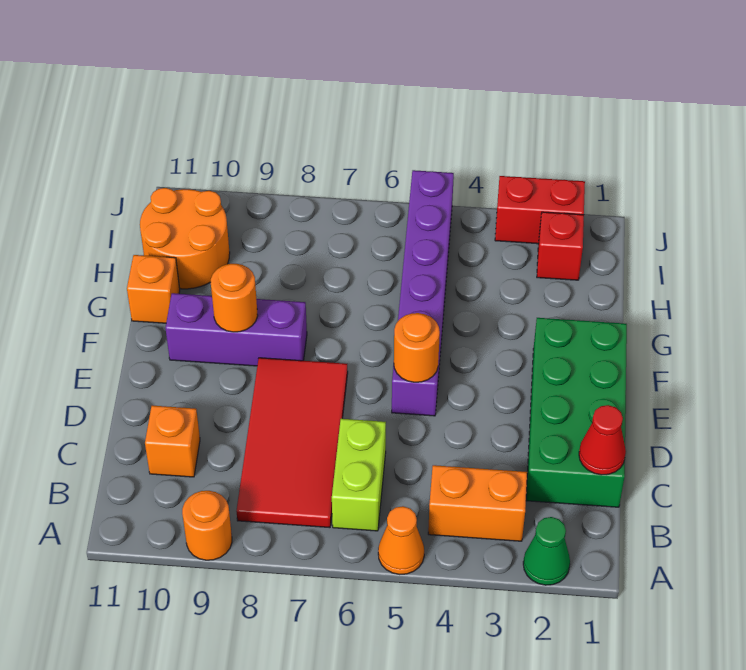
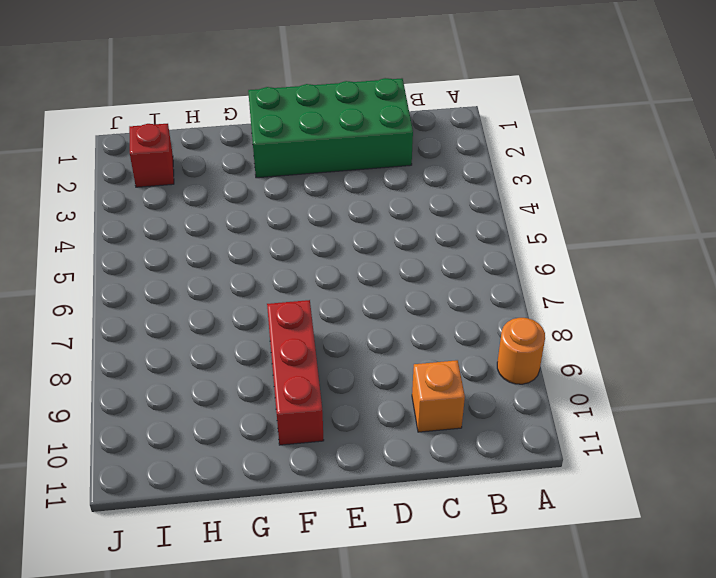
red 1x3 brick [267,300,324,445] -> purple 1x3 brick [165,293,307,366]
none -> green 1x1 cone [523,517,570,585]
none -> orange 1x1 cone [378,506,424,574]
none -> orange 1x2 brick [428,465,527,541]

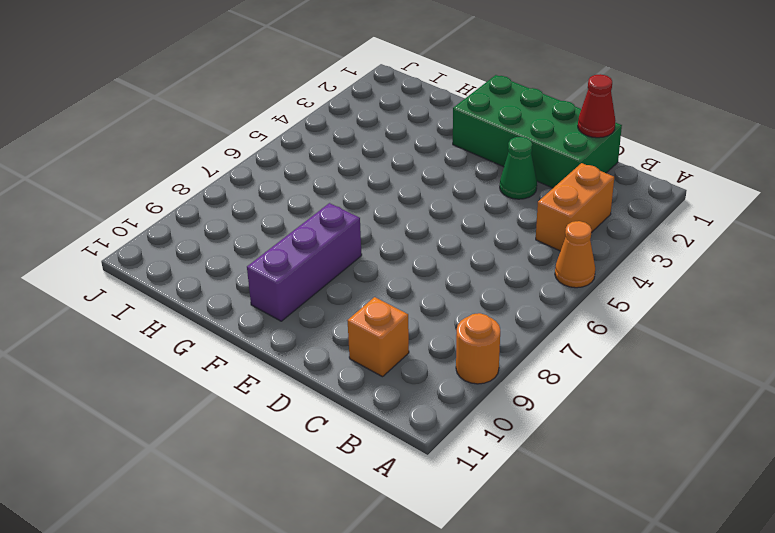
green 1x1 cone [500,137,537,199] -> green 1x1 cone moved to [523,517,570,585]
none -> lime 1x2 brick [332,419,386,531]
none -> red 2x4 tile [236,358,348,528]
none -> purple 1x6 brick [392,170,454,416]

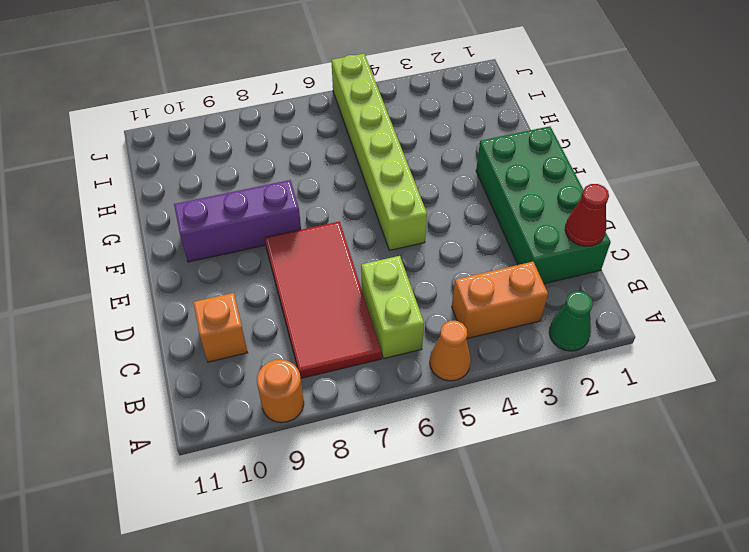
lime 1x6 brick [331,54,427,250] -> purple 1x6 brick [392,170,454,416]
none -> orange 1x1 brick [127,255,180,323]
none -> orange 2x2 round brick [140,188,230,289]
none -> red 1x1 brick [537,212,584,280]

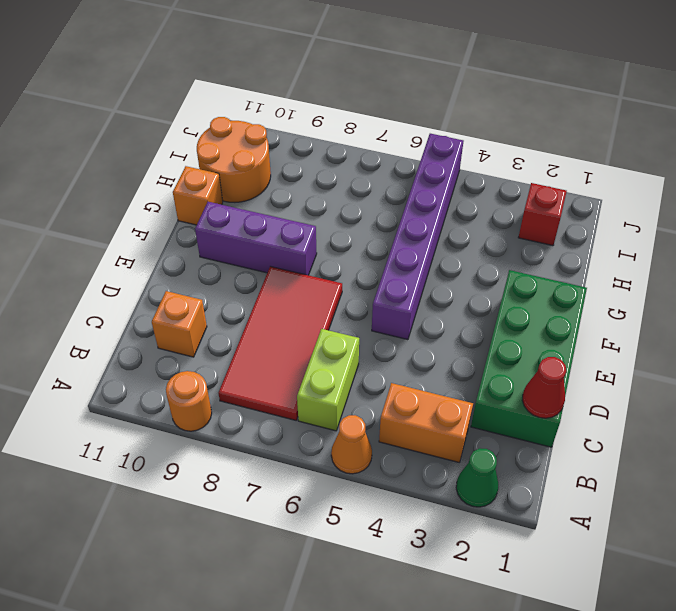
none -> red 1x2 brick [495,176,585,244]
none -> orange 1x1 round brick [394,313,440,382]
none -> orange 1x1 round brick [211,264,258,332]

